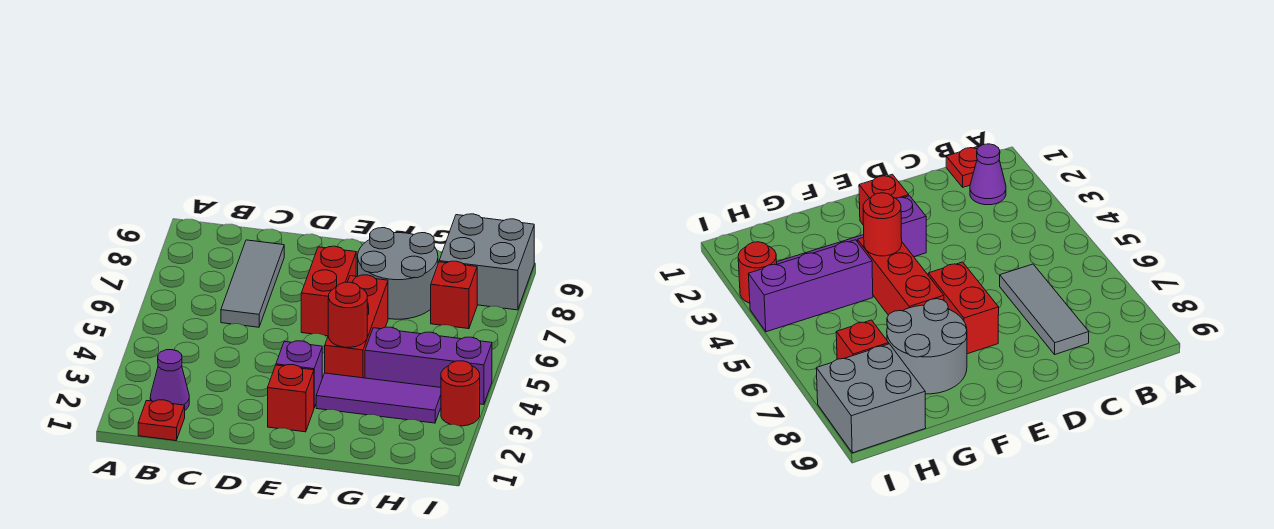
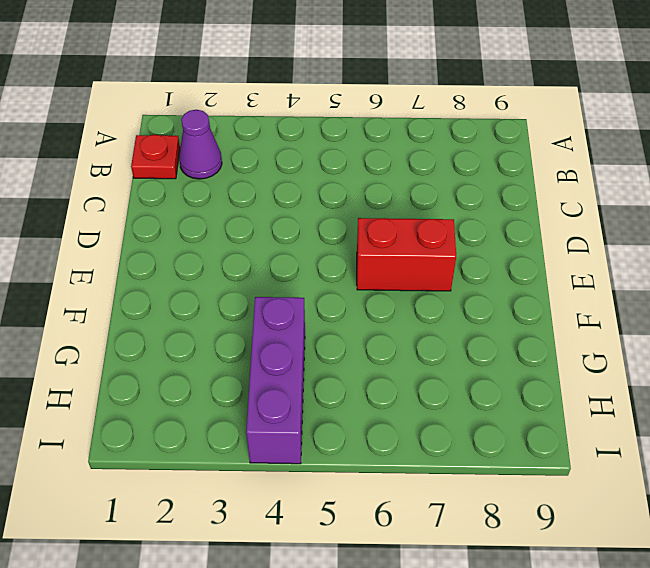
none -> grey 1x3 tile [221,240,284,327]
none -> red 1x1 brick [268,365,314,432]
none -> purple 1x1 brick [276,341,322,408]

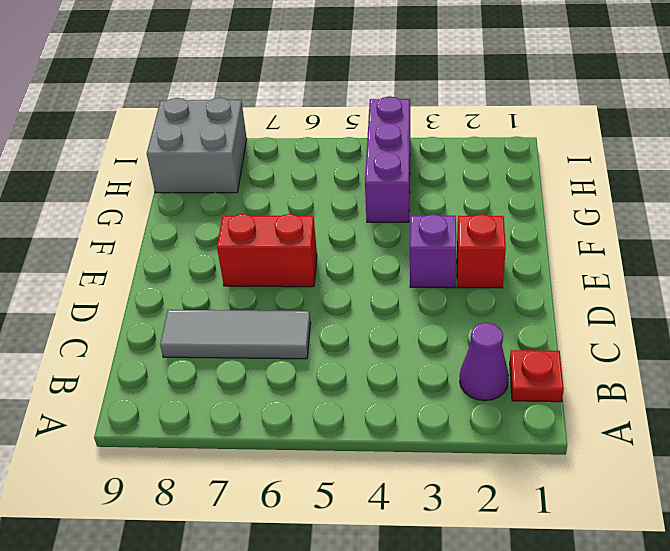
none -> purple 1x3 tile [316,373,441,423]
none -> red 1x3 brick [325,275,388,378]
none -> grey 2x2 round brick [358,228,438,319]

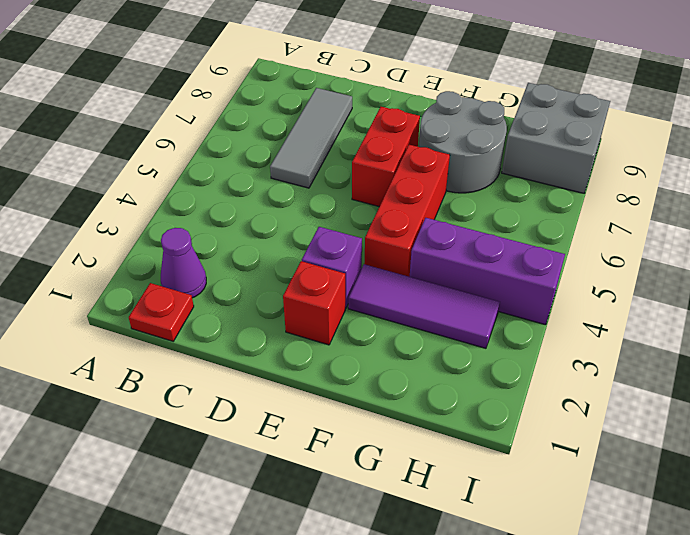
none -> red 1x1 brick [431,261,477,329]
none -> red 1x1 round brick [441,361,480,426]
none -> red 1x1 round brick [328,282,367,347]

